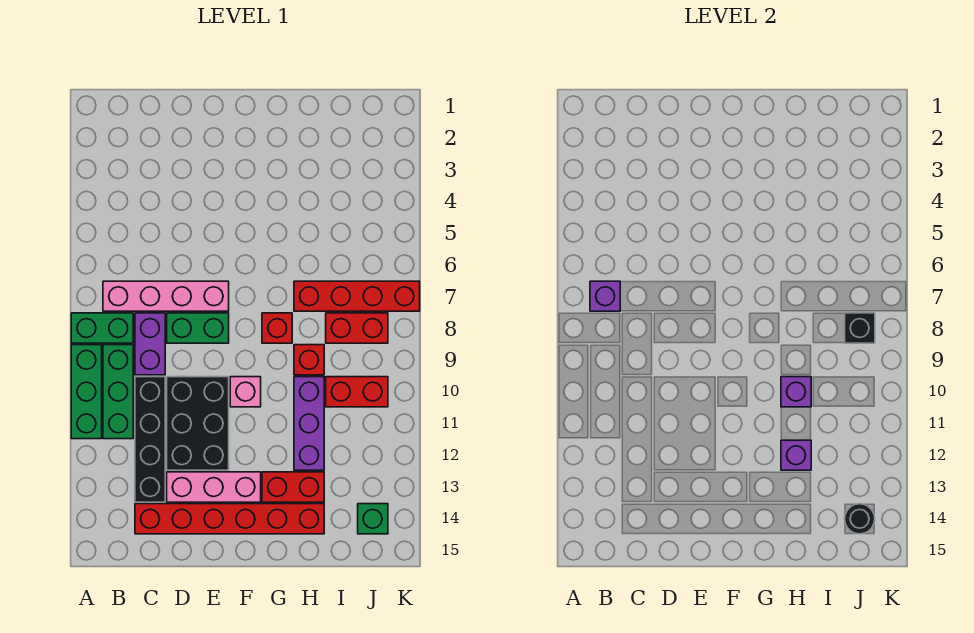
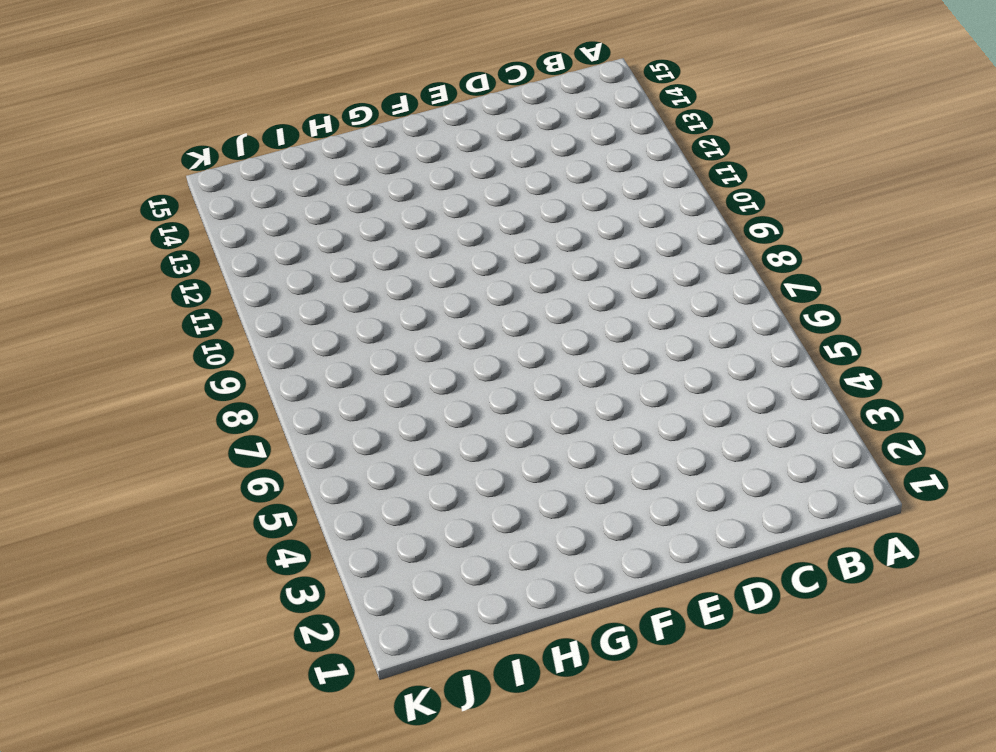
none -> green 1x2 brick [71,313,133,343]
none -> green 1x3 brick [71,345,102,439]
none -> pink 1x4 brick [103,281,229,311]

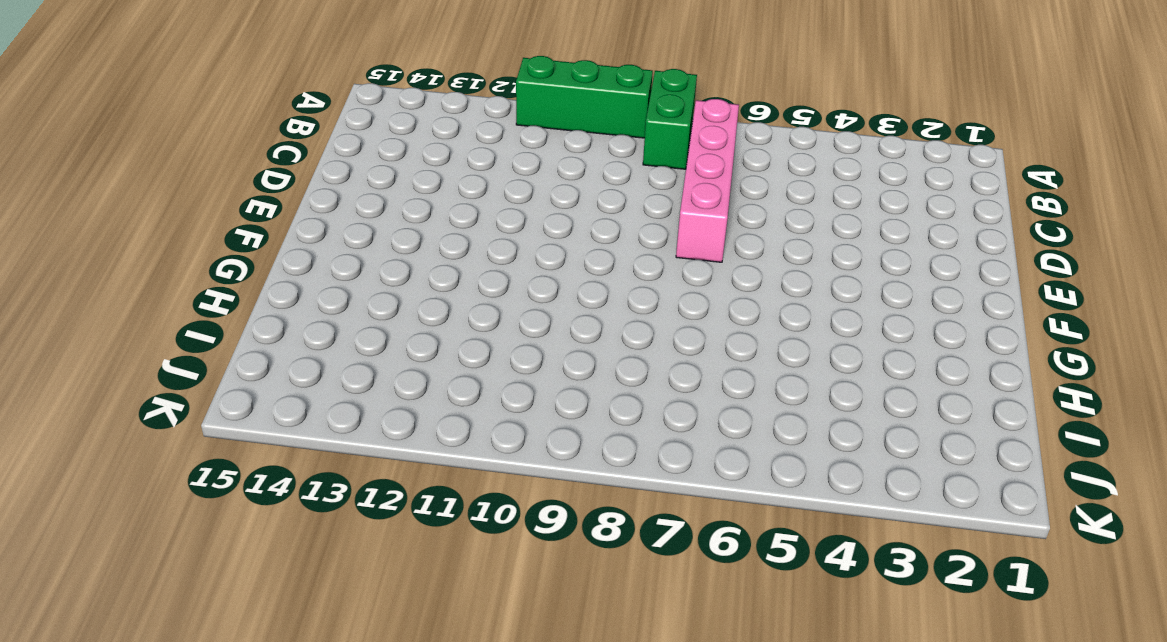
none -> green 1x3 brick [103,345,133,439]
none -> purple 1x2 brick [135,313,165,375]
none -> black 1x4 brick [135,377,165,502]

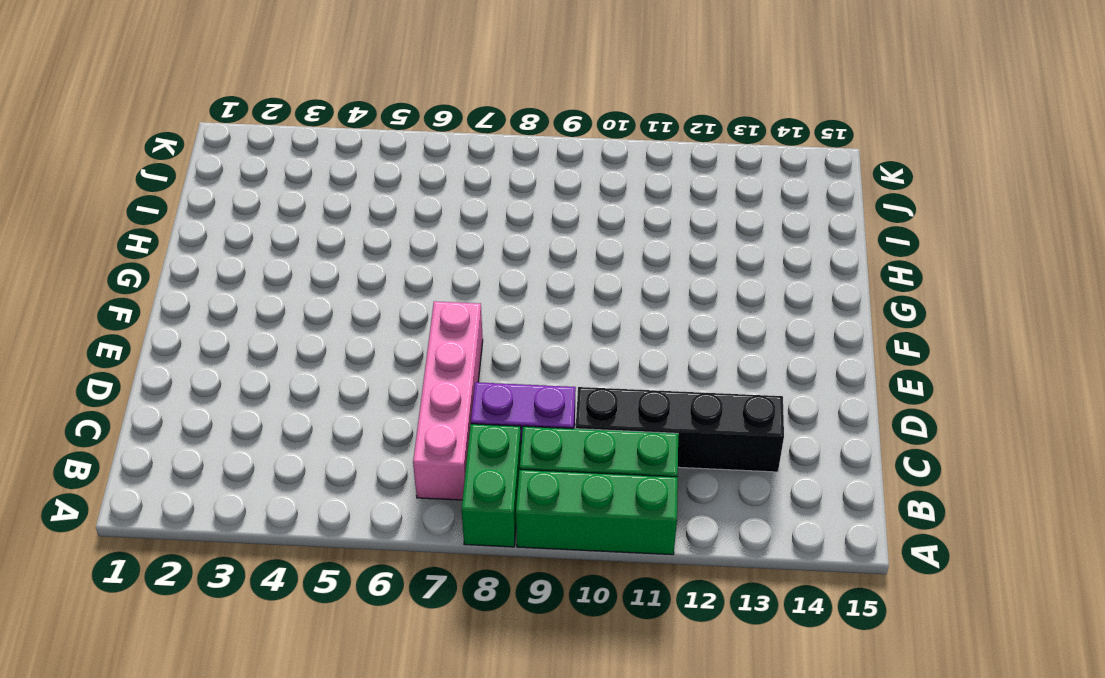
none -> red 1x6 brick [135,504,324,534]
none -> green 1x2 brick [167,313,229,343]
none -> black 2x3 brick [167,377,229,470]

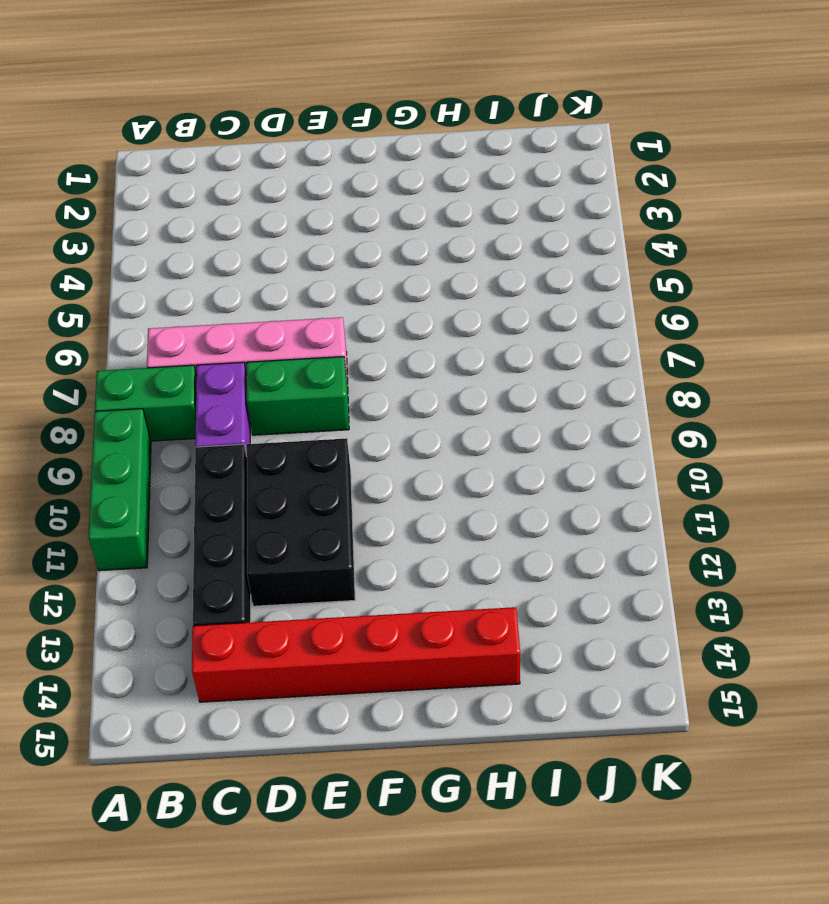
none -> green 1x3 brick [103,345,133,439]
none -> pink 1x3 brick [167,472,261,502]
none -> pink 1x1 brick [230,377,261,407]

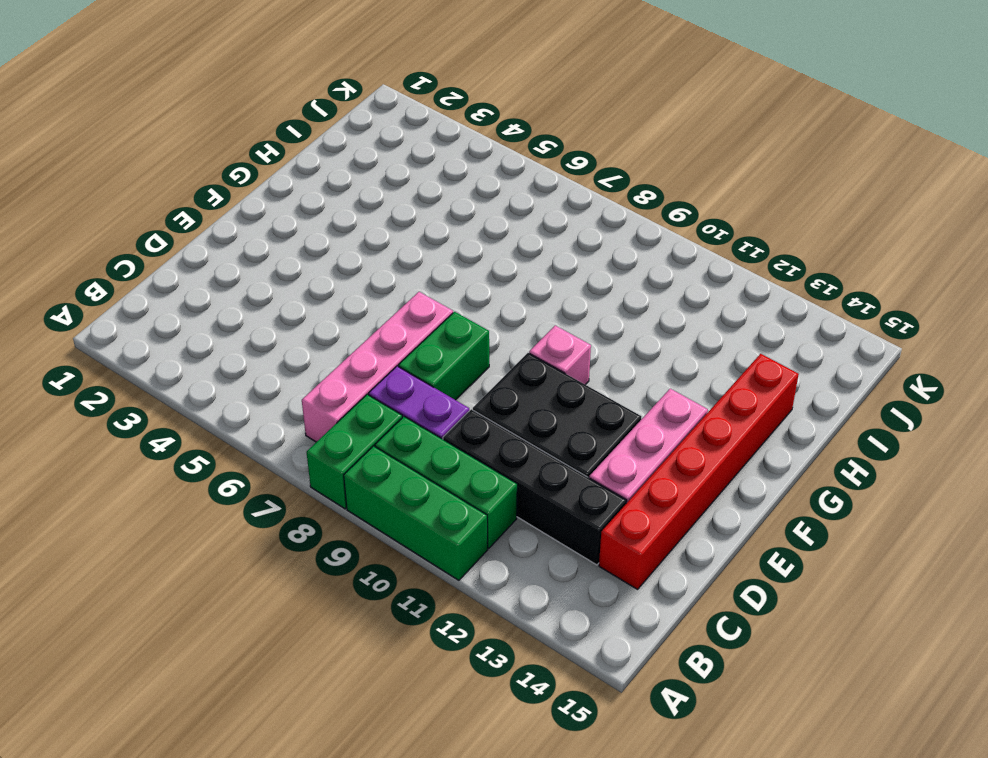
none -> red 1x1 brick [262,313,292,343]
none -> red 1x2 brick [262,472,324,502]
none -> red 1x4 brick [294,281,420,311]

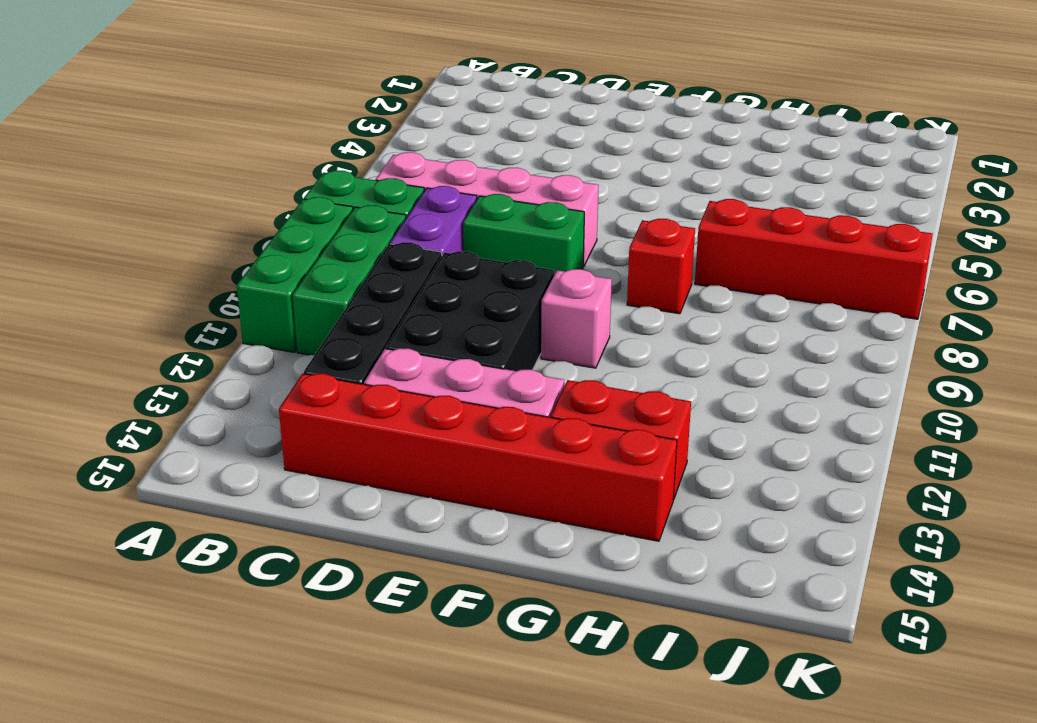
none -> red 1x1 brick [294,345,324,375]
none -> purple 1x3 brick [294,377,324,470]
none -> red 1x2 brick [326,313,388,343]

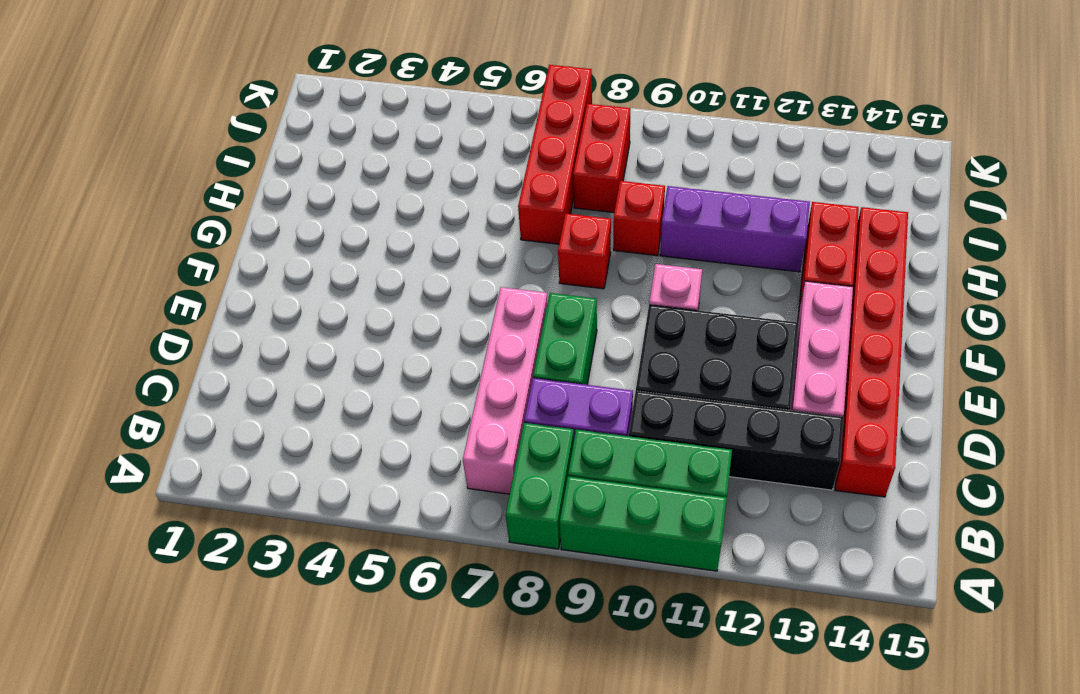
none -> red 1x2 brick [326,377,388,407]
none -> green 1x1 brick [358,504,388,534]
none -> purple 1x1 brick [590,281,620,311]

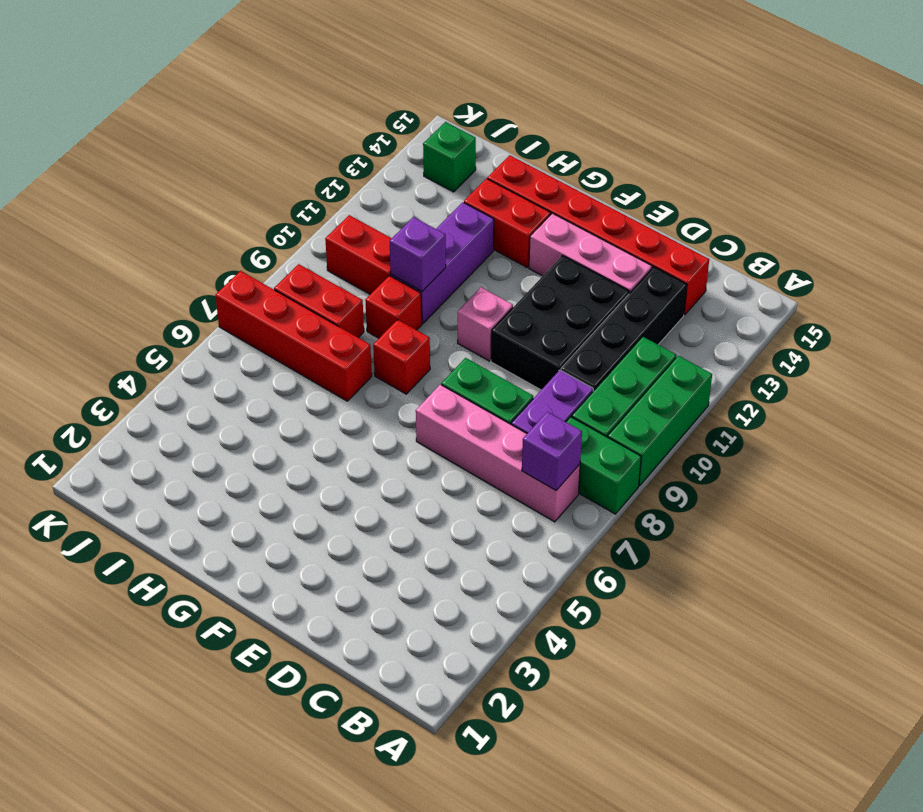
none -> purple 1x1 brick [781,440,811,470]
none -> black 1x1 brick [845,313,875,343]
none -> black 1x1 round brick [845,504,875,534]

